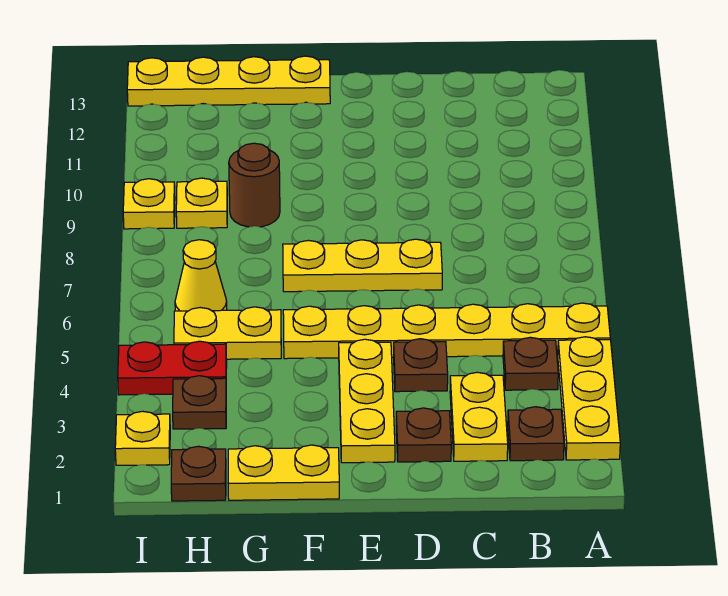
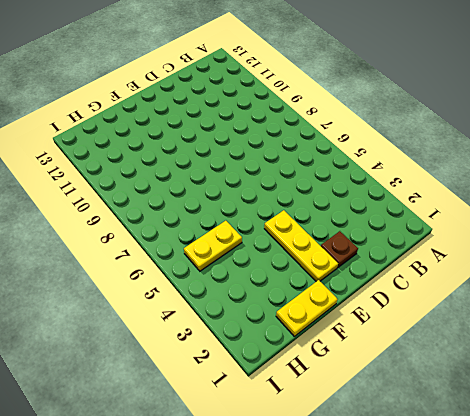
none -> yellow 1x3 plate [558,337,620,460]
none -> yellow 1x6 plate [283,303,610,359]
none -> brown 1x1 plate [508,407,564,461]

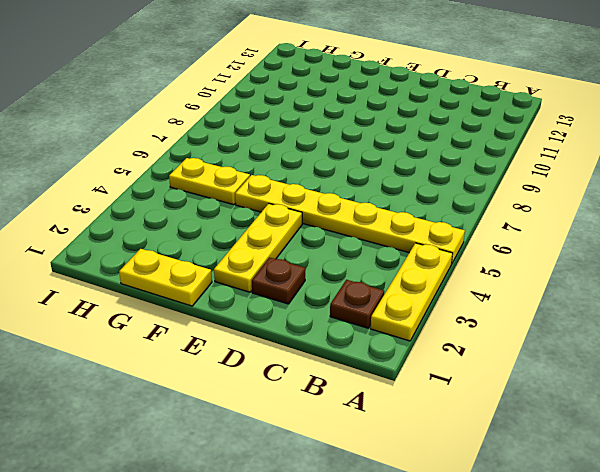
none -> brown 1x1 plate [503,337,558,390]
none -> yellow 1x2 plate [450,372,508,461]
none -> brown 1x1 plate [394,339,448,392]

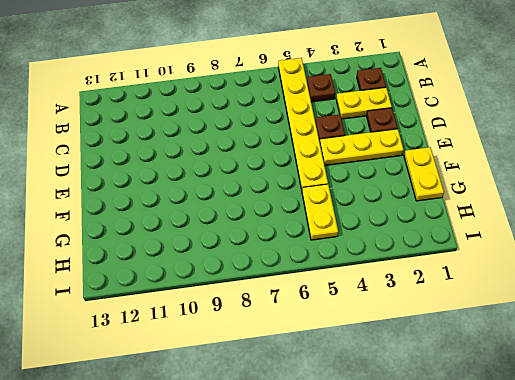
none -> yellow 1x3 plate [558,337,620,460]
none -> yellow 1x3 plate [283,239,442,292]
none -> yellow 1x4 plate [127,56,330,106]

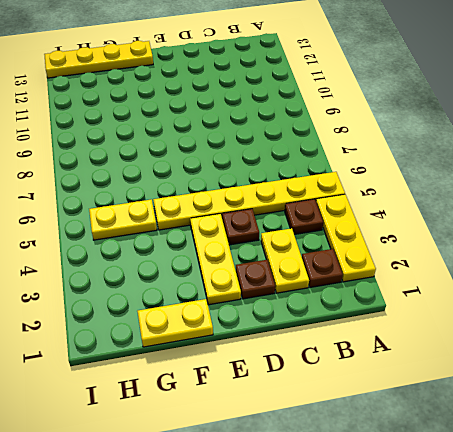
none -> yellow 1x3 plate [283,239,442,292]
none -> brown 1x1 round brick [229,143,280,227]
none -> brown 1x1 plate [171,446,226,501]

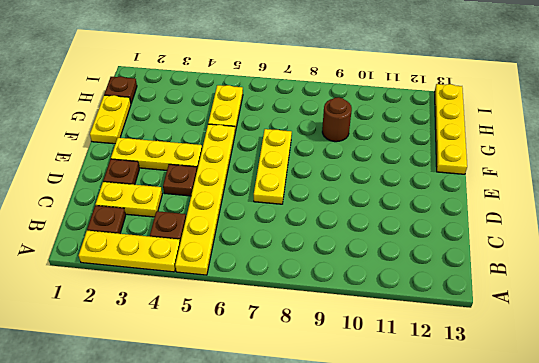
none -> brown 1x1 plate [173,376,226,429]
none -> red 1x2 plate [118,341,227,395]
none -> yellow 1x1 cone [175,240,227,311]

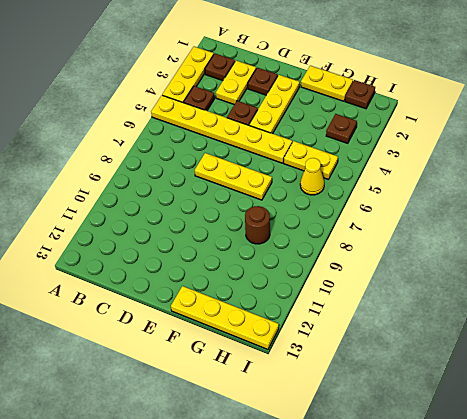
none -> red 1x2 plate [118,341,227,395]
none -> yellow 1x1 plate [176,178,227,228]
none -> yellow 1x1 plate [115,411,170,465]

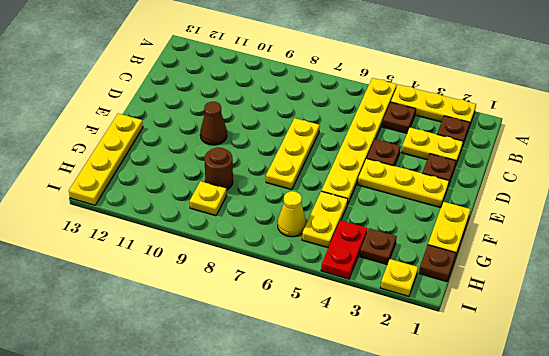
brown 1x1 cone [200,102,227,145] -> none
none -> yellow 1x1 plate [123,179,175,229]

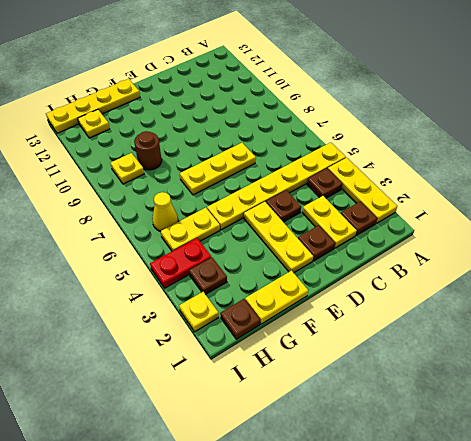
yellow 1x1 plate [78,110,110,138] -> yellow 1x1 plate moved to [123,179,175,229]

